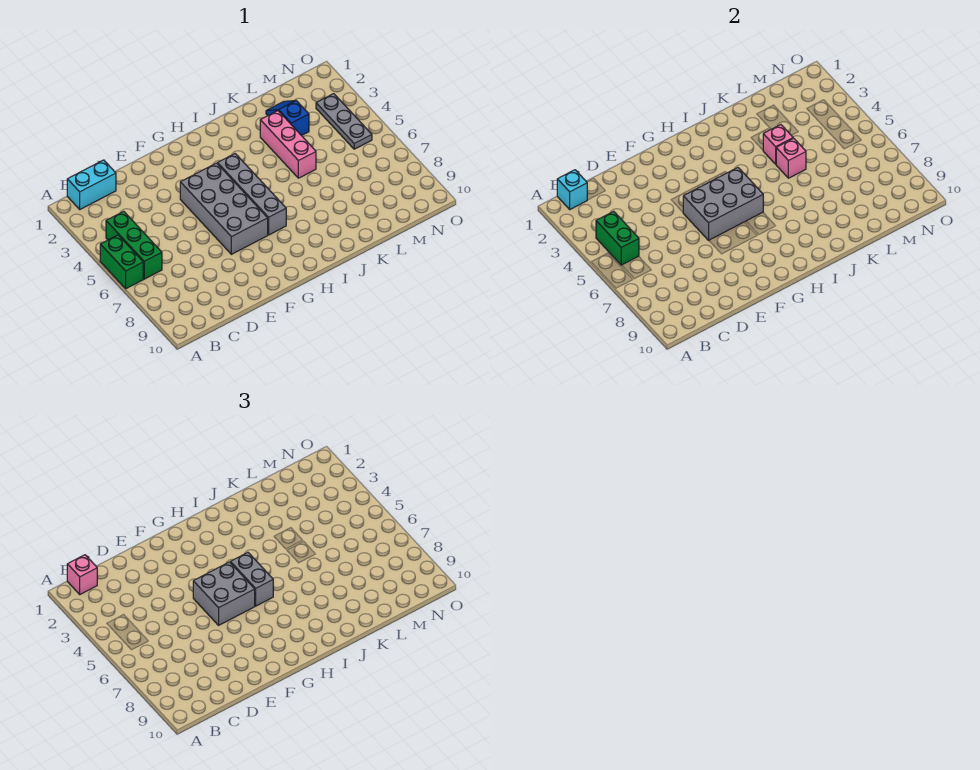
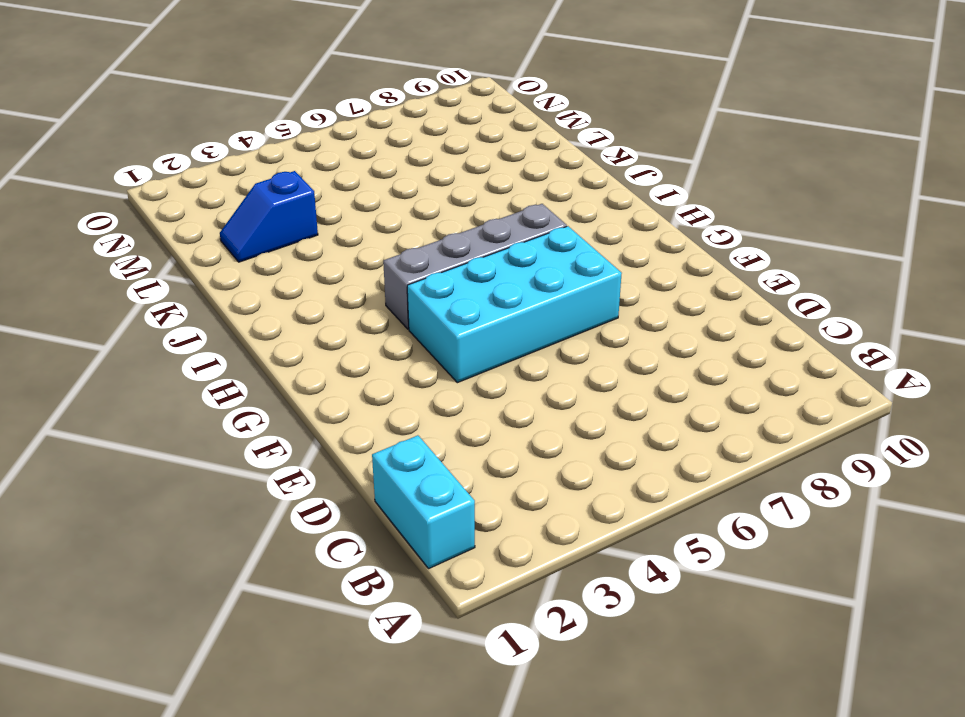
cyan 2x4 brick [407,226,622,383] -> grey 2x4 brick [180,163,268,254]
none -> green 1x2 brick [100,235,143,289]
none -> green 1x3 brick [106,211,162,279]
none -> pink 1x3 brick [260,111,316,178]

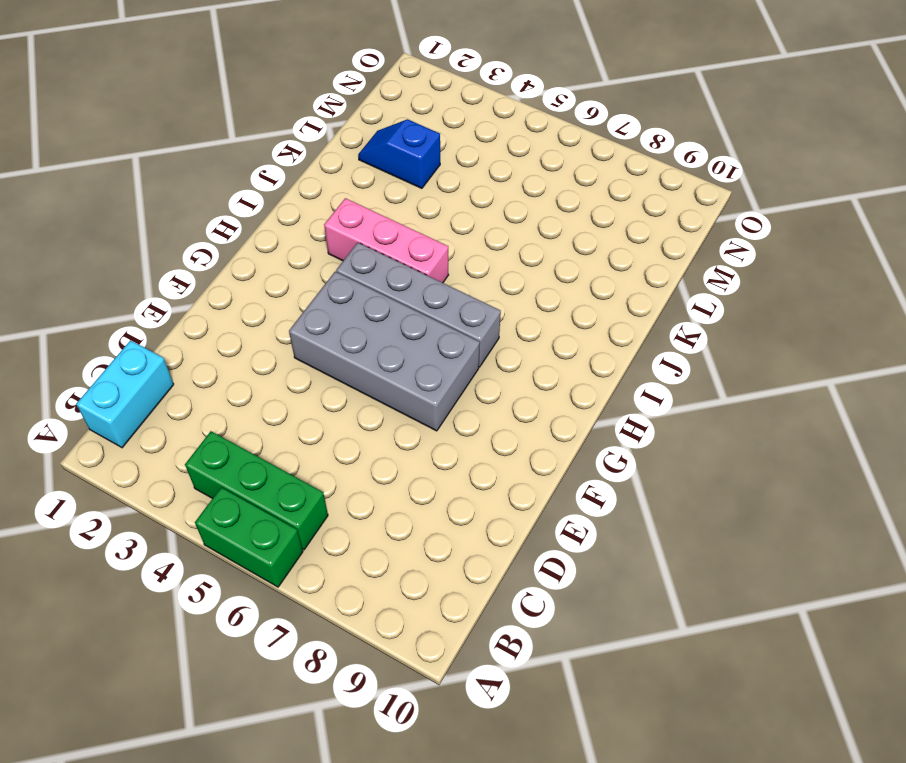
pink 1x3 brick [324,198,449,283] -> pink 1x3 brick moved to [260,111,316,178]
none -> grey 1x3 plate [316,94,372,149]
none -> cyan 1x1 brick [557,170,587,209]
none -> green 1x2 brick [596,211,639,265]

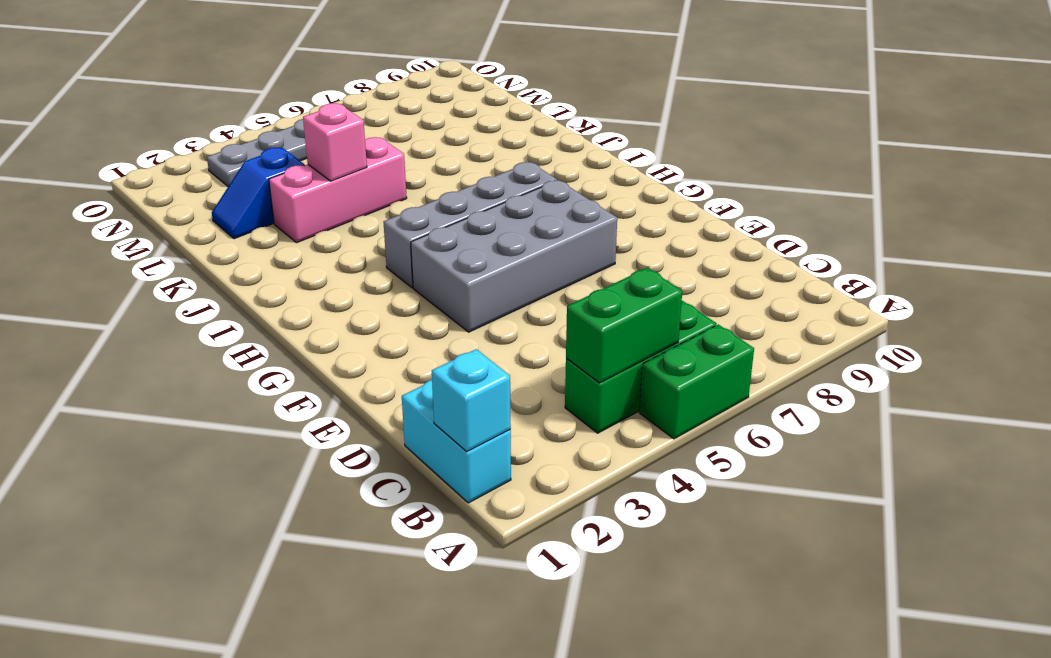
none -> grey 2x3 brick [683,168,763,240]
none -> pink 1x1 brick [776,138,806,178]
none -> pink 1x1 brick [67,555,97,594]

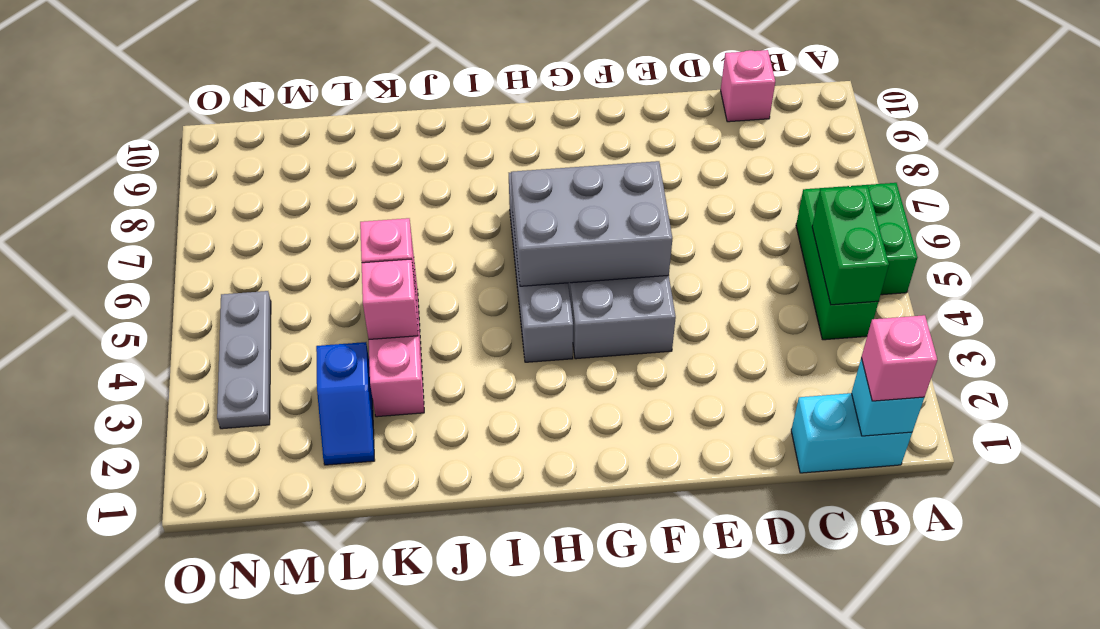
pink 1x1 brick [721,50,775,122] -> none
none -> grey 2x2 brick [193,562,255,625]
none -> grey 1x2 brick [230,553,273,606]

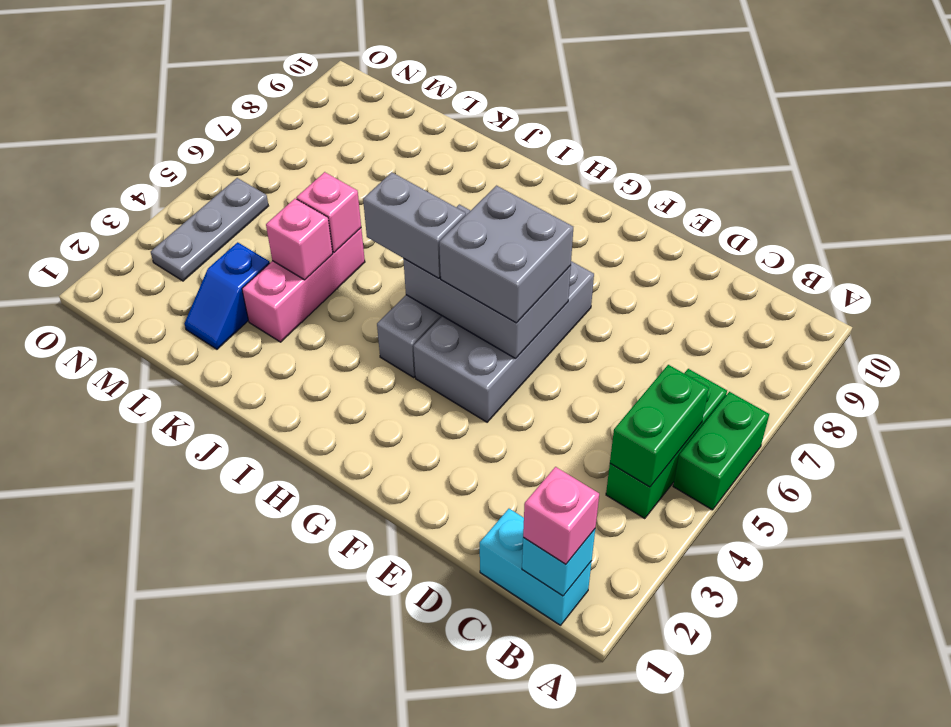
grey 1x2 brick [363,172,466,278] -> grey 1x2 brick turned to [230,553,273,606]

